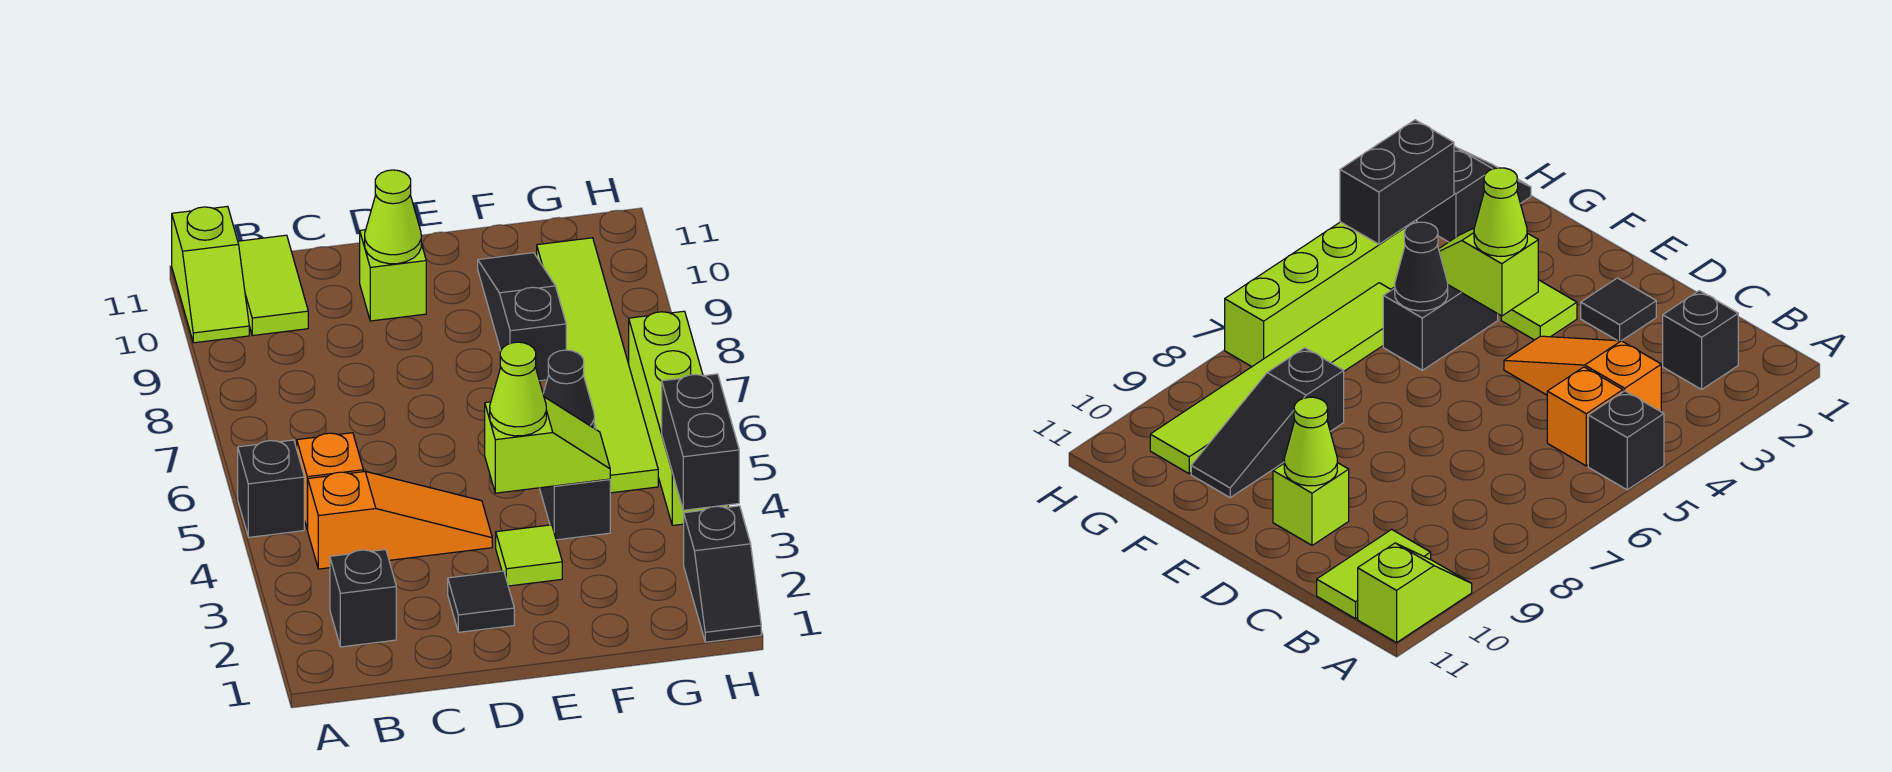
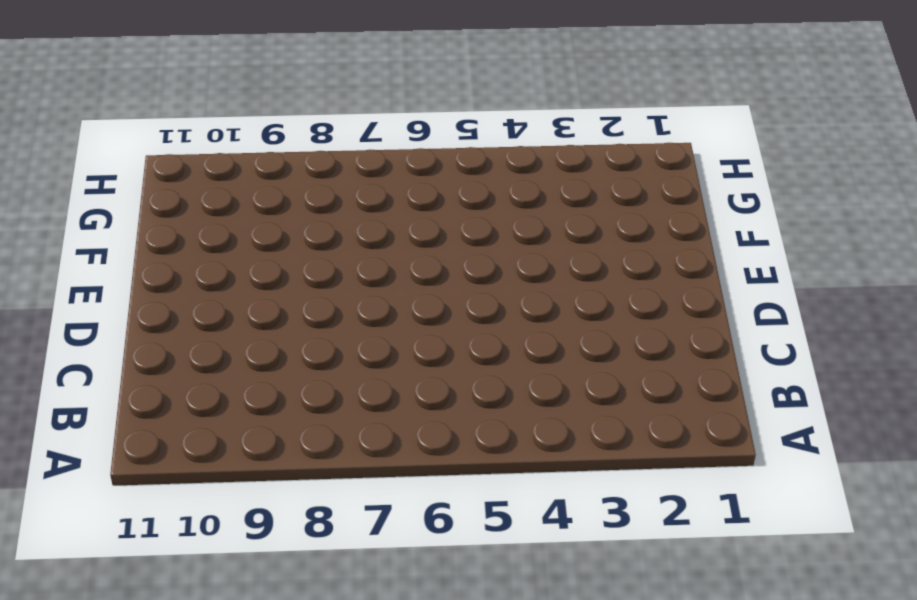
none -> black 1x1 brick [238,440,304,537]
none -> lime 1x2 slope [172,206,249,343]
none -> black 1x1 brick [330,550,396,647]

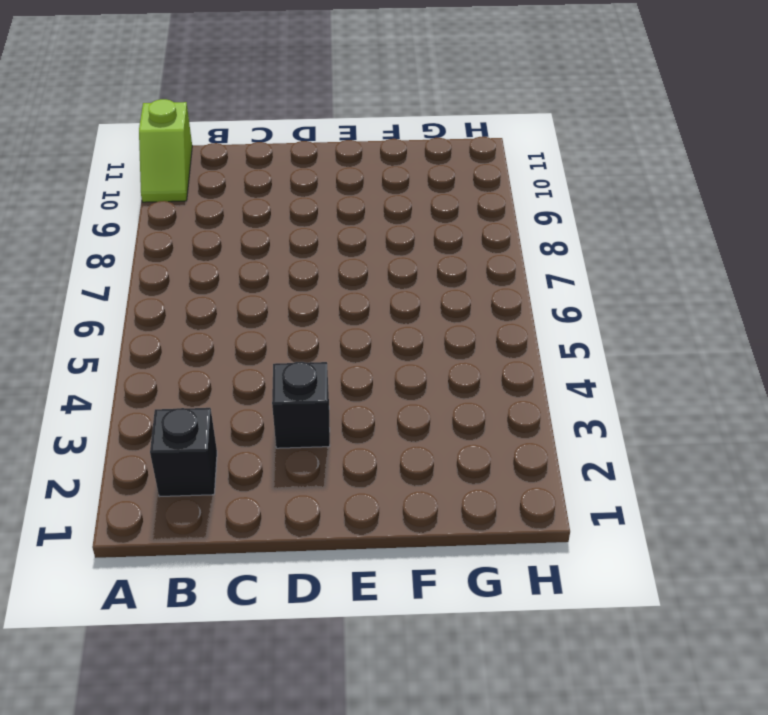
black 1x1 brick [272,362,330,448] -> black 1x1 brick moved to [238,440,304,537]
none -> orange 1x3 slope [308,472,492,569]
none -> orange 1x1 brick [297,433,363,530]
none -> lime 1x2 tile [238,235,308,336]

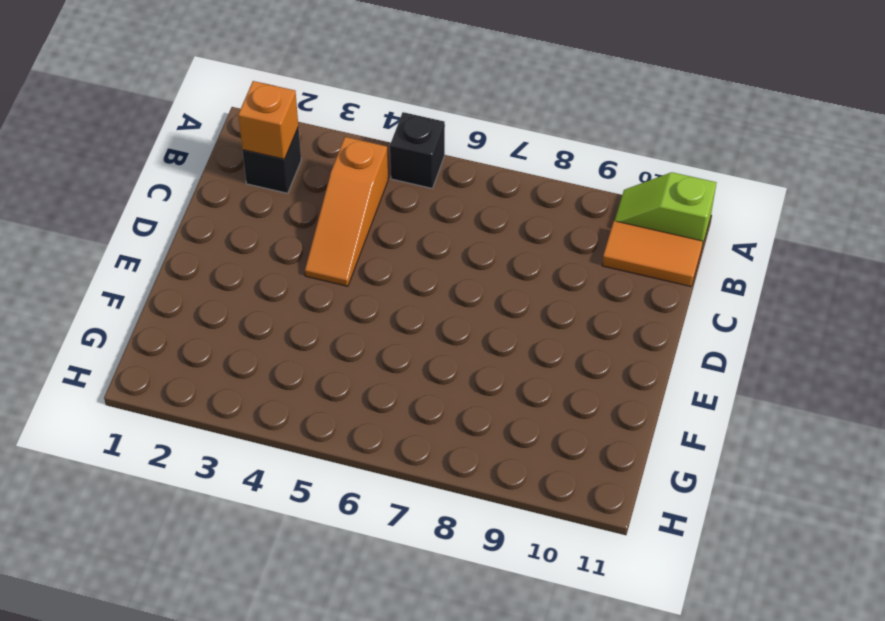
orange 1x1 brick [238,81,298,159] -> orange 1x1 brick moved to [297,433,363,530]
orange 1x2 tile [602,221,703,287] -> lime 1x2 tile [238,235,308,336]
none -> black 1x1 tile [448,571,514,632]
none -> lime 1x1 brick [360,230,426,321]
none -> lime 1x1 tile [496,525,562,586]

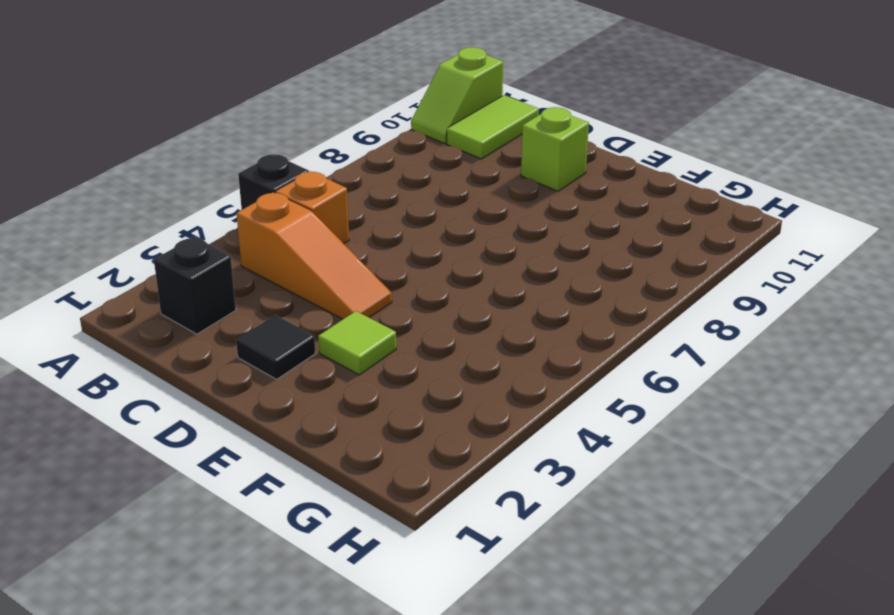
none -> black 1x2 brick [540,424,610,540]
none -> black 1x3 slope [478,253,566,381]
none -> lime 1x6 tile [537,238,658,493]

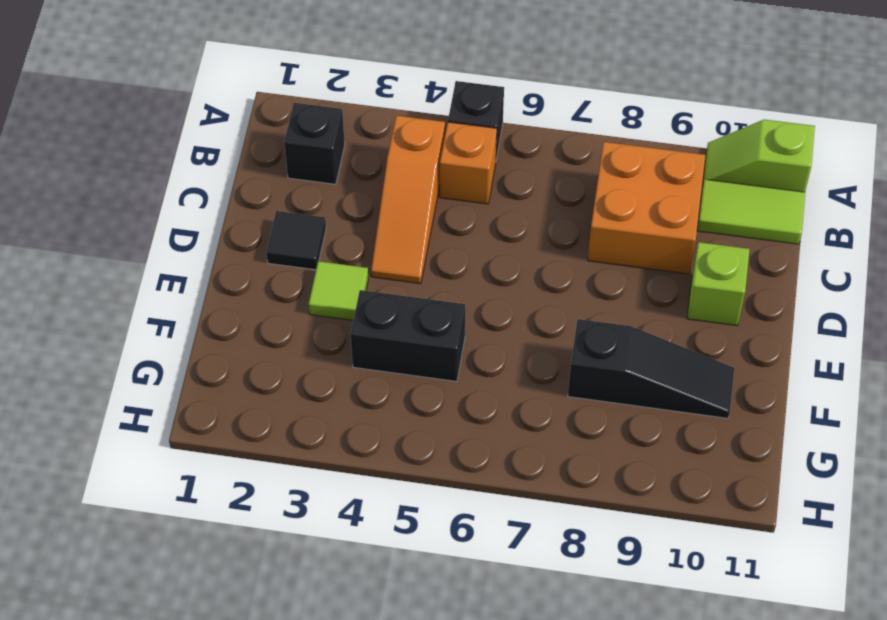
orange 2x2 brick [588,142,706,274] -> none
none -> lime 1x6 tile [537,238,658,493]
none -> black 1x2 slope [684,506,761,642]
none -> lime 1x4 brick [629,311,728,525]

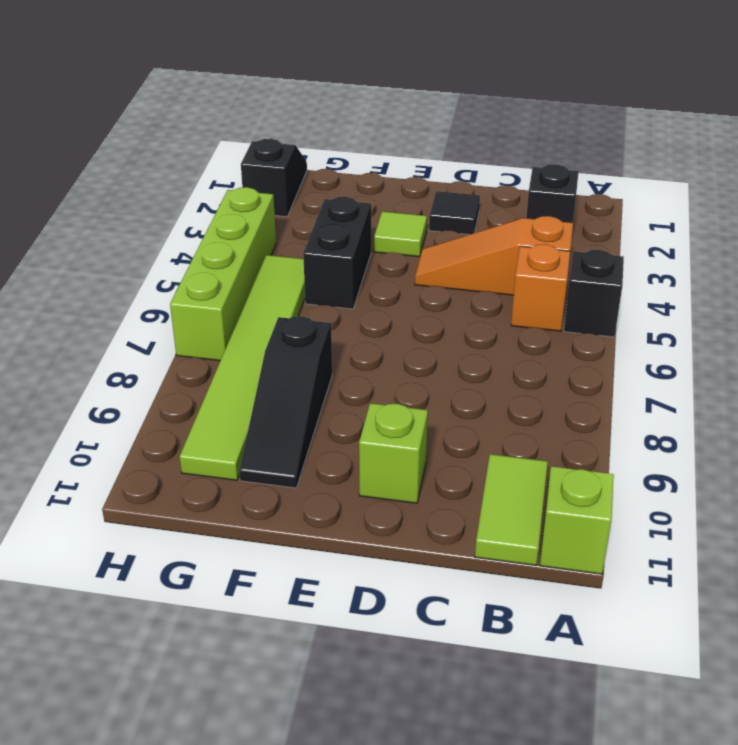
none -> lime 1x1 cone [365,170,421,264]
none -> lime 1x2 slope [485,397,610,493]
none -> black 1x1 cone [543,350,594,428]

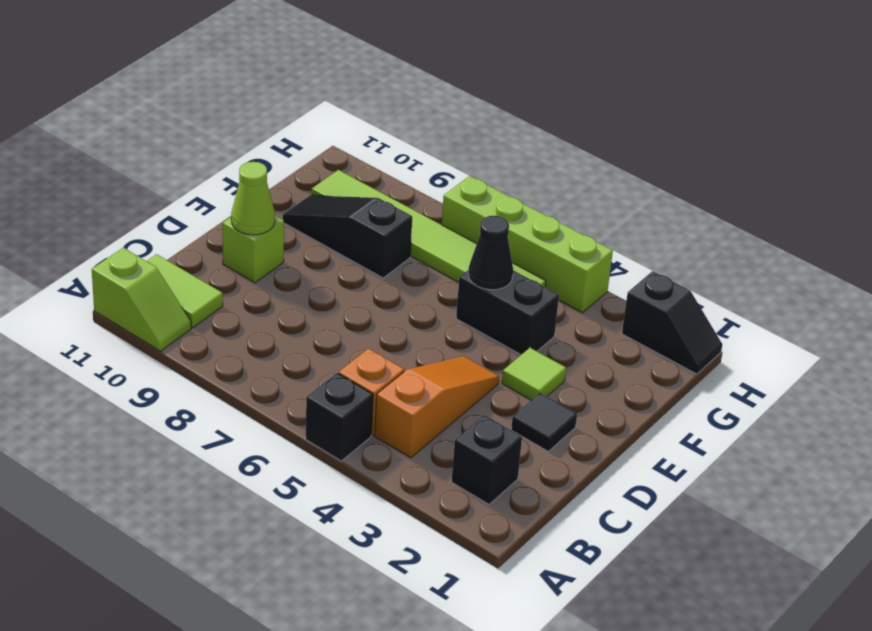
none -> lime 1x2 slope [485,397,610,493]
none -> black 1x2 brick [662,374,739,510]
none -> lime 1x1 cone [490,342,546,436]

